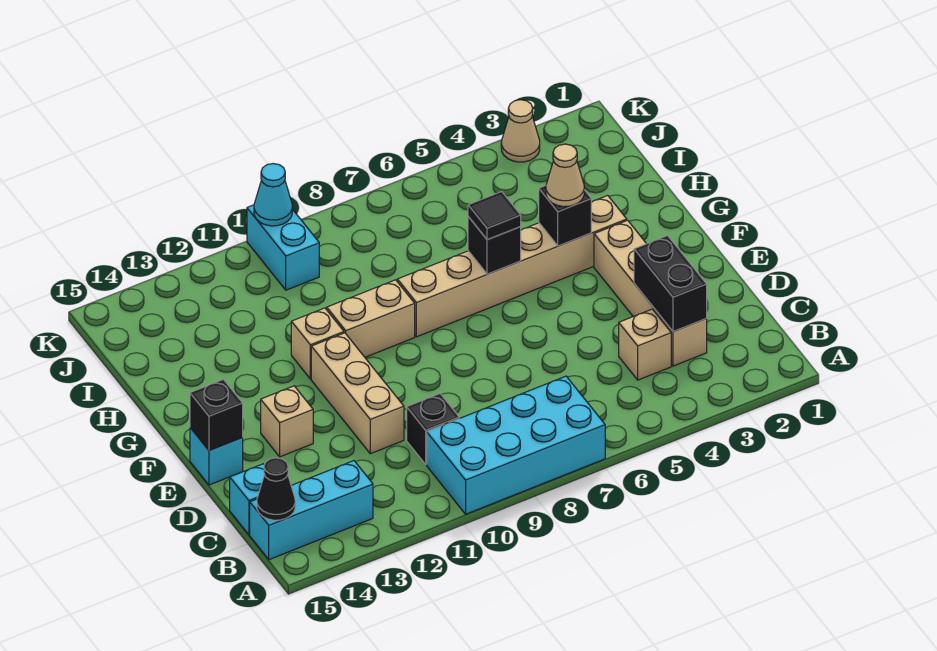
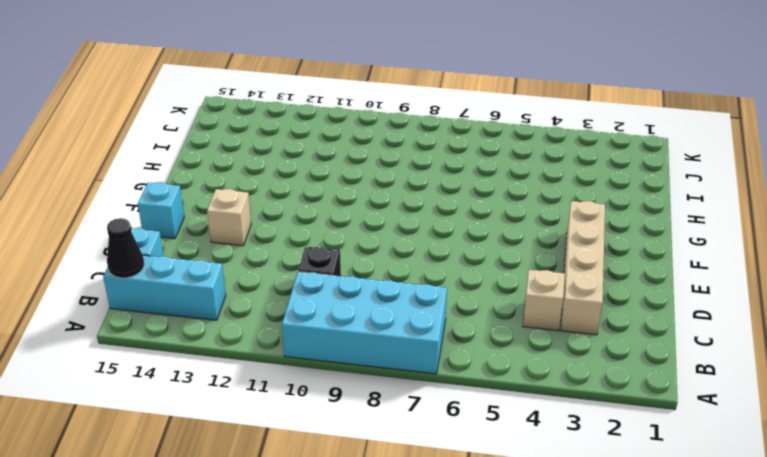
none -> tan 1x3 brick [311,333,404,454]
none -> tan 1x6 brick [397,195,627,337]
none -> tan 1x2 brick [327,280,415,357]

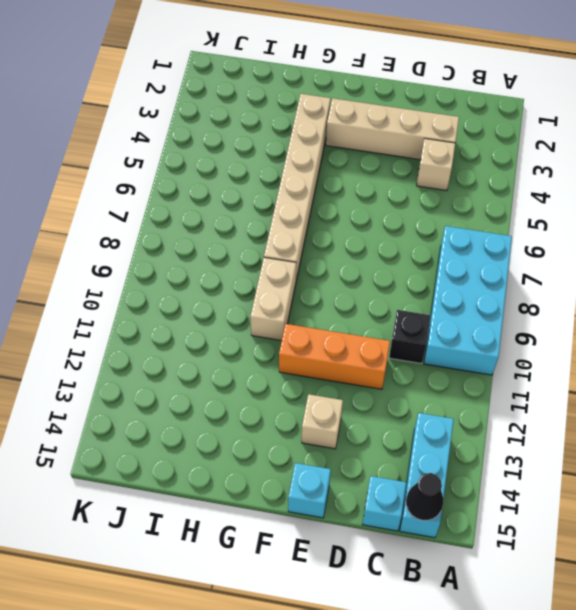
orange 1x3 brick [279,324,390,389] -> tan 1x3 brick [311,333,404,454]
none -> tan 1x1 brick [291,308,344,379]
none -> cyan 1x2 brick [247,205,319,290]
none -> tan 1x1 cone [501,100,540,162]

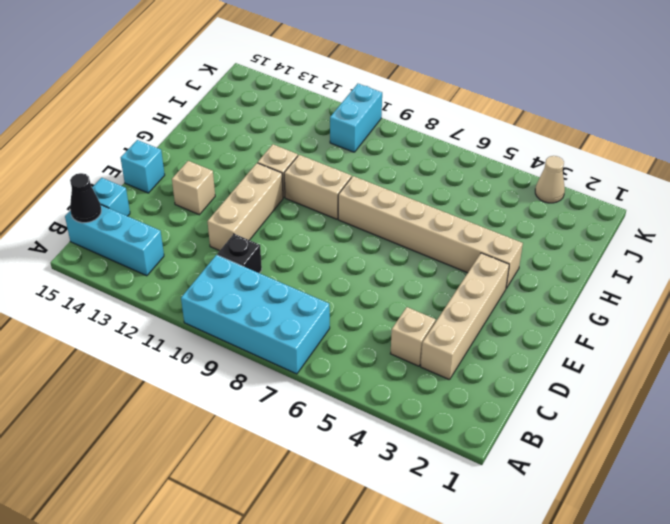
none -> black 1x2 brick [634,236,707,332]
none -> black 1x1 brick [190,379,243,450]
none -> black 1x1 brick [539,186,591,246]

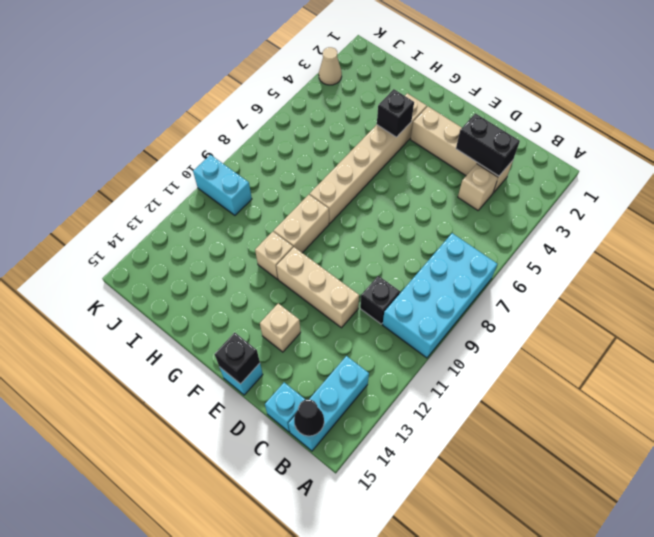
none -> black 1x1 brick [468,217,521,274]
none -> cyan 1x1 cone [254,164,292,226]
none -> tan 1x1 cone [546,144,584,207]

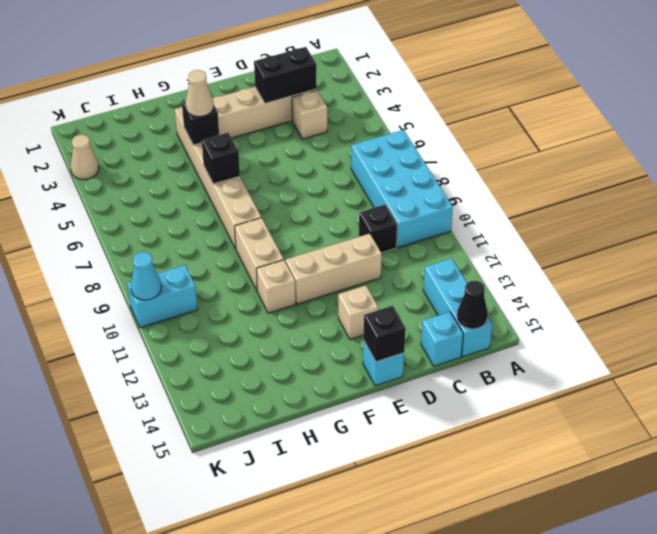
none -> black 1x1 tile [468,192,521,240]

